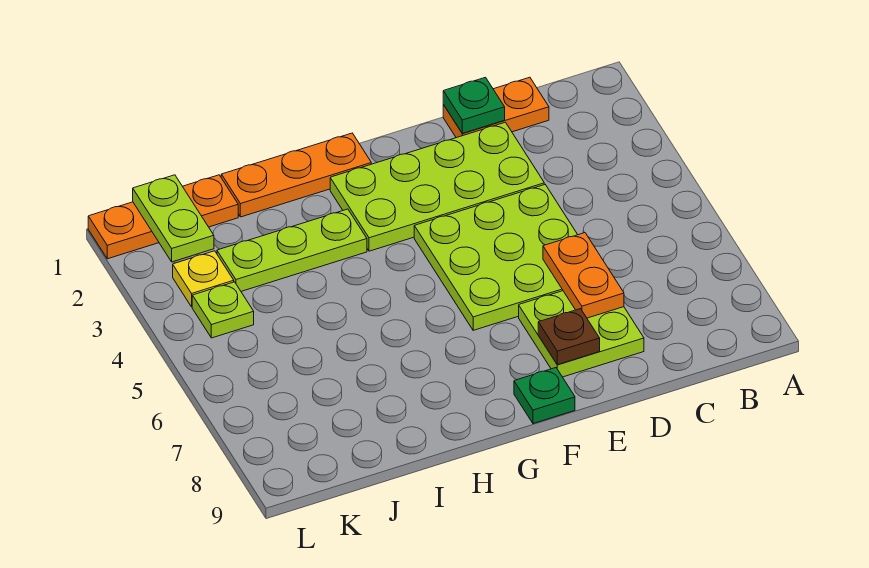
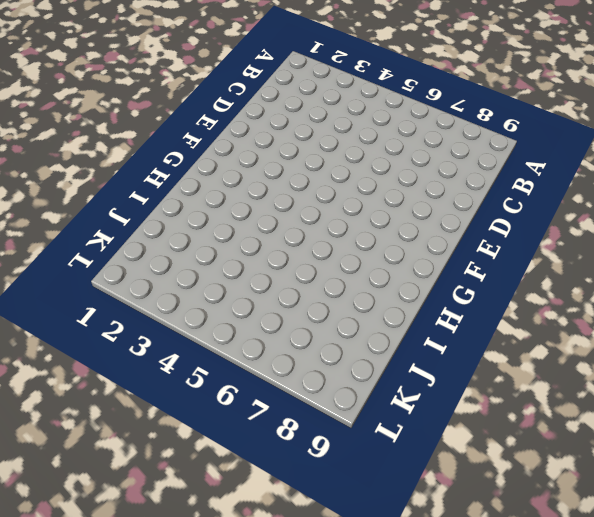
none -> orange 1x2 plate [443,77,549,138]
none -> lime 2x4 plate [330,122,544,251]
none -> lime 3x3 plate [414,185,578,330]

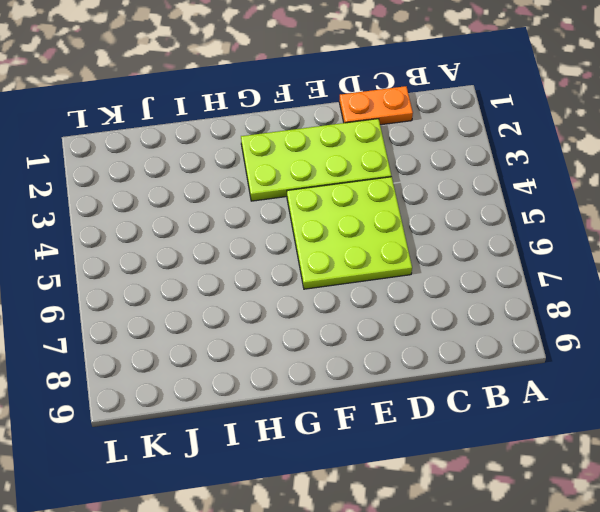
none -> lime 2x2 plate [519,291,644,377]
none -> green 1x1 plate [514,368,575,424]
none -> orange 1x3 plate [221,133,371,217]

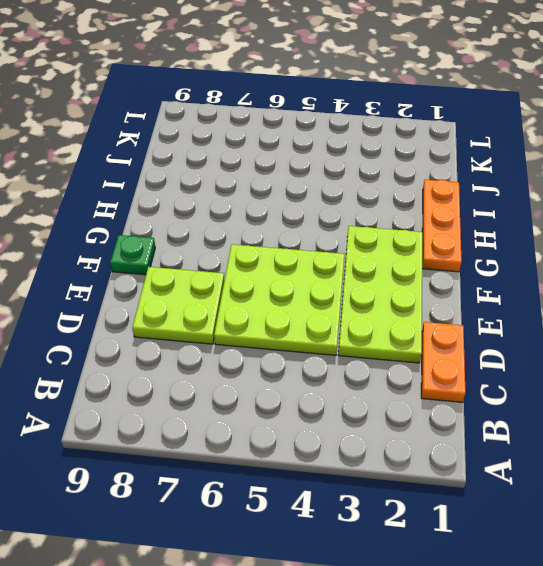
none -> lime 1x3 plate [217,209,367,291]
none -> orange 1x3 plate [88,175,238,259]
none -> yellow 1x1 plate [173,251,234,307]

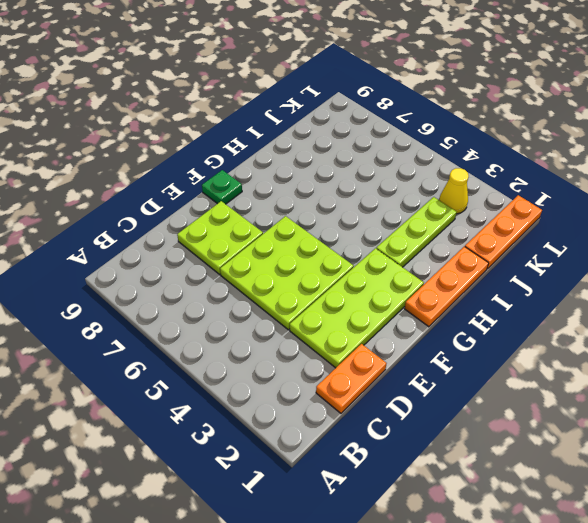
yellow 1x1 cone [439,168,469,214] -> yellow 1x1 plate [173,251,234,307]
none -> lime 1x1 plate [192,282,254,338]
none -> green 1x1 plate [443,77,505,133]
none -> orange 1x2 plate [543,233,624,318]

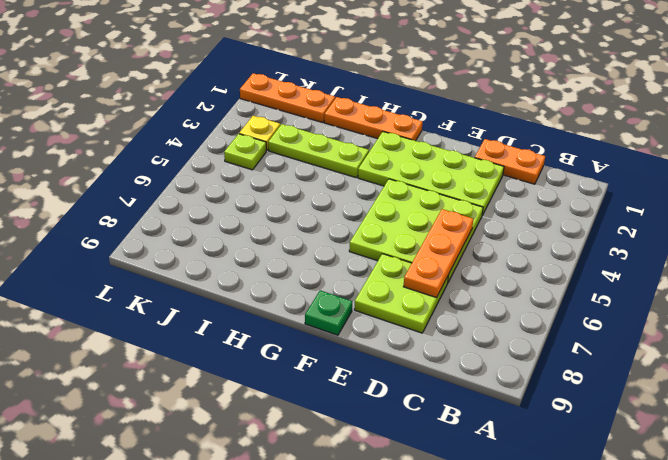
orange 1x3 plate [403,209,473,298] -> orange 1x2 plate [543,233,624,318]
none -> green 1x1 plate [443,77,505,133]
none -> brown 1x1 plate [538,309,600,365]
none -> lime 1x2 plate [133,175,214,262]

